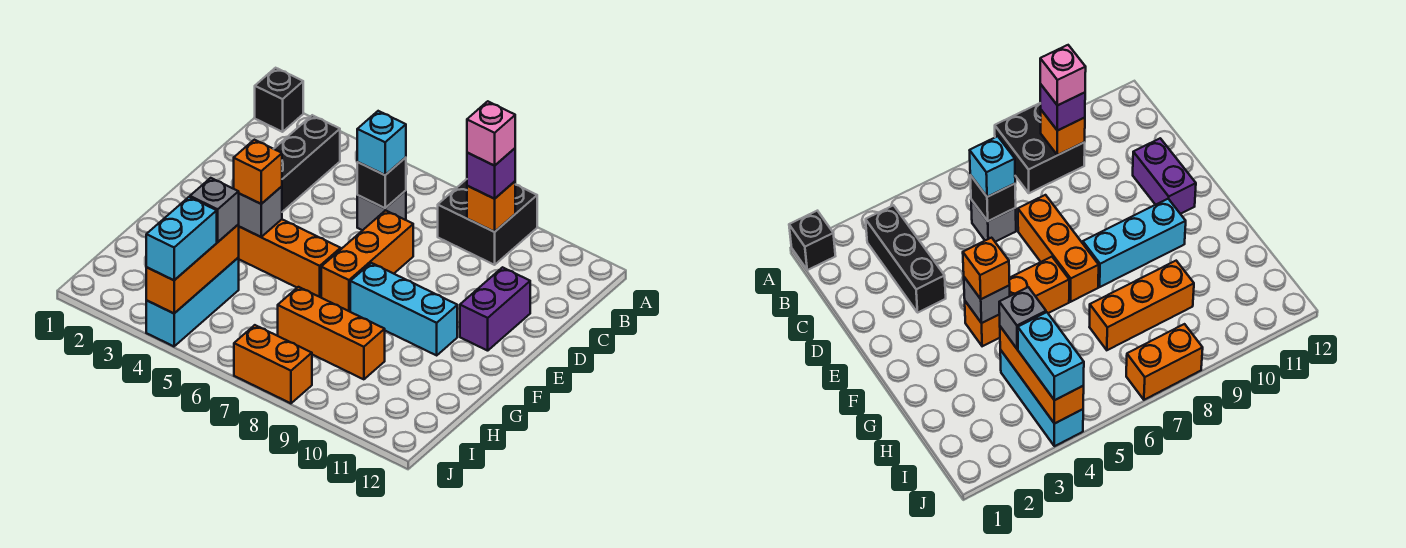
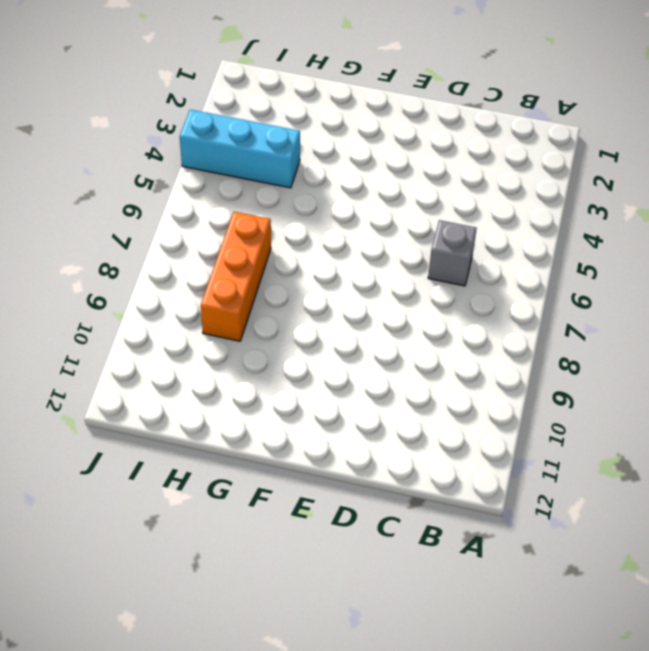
none -> black 1x1 brick [255,68,303,132]
none -> black 2x2 brick [438,179,537,265]
none -> black 1x3 brick [274,115,340,212]

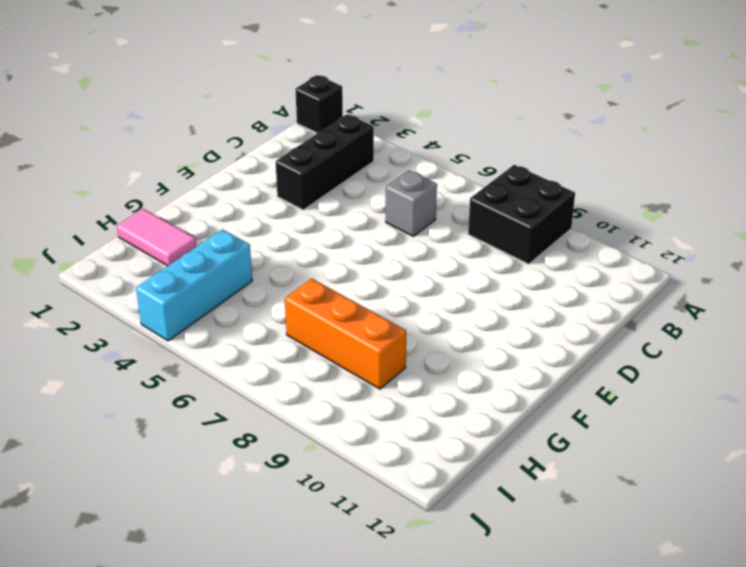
pink 1x2 tile [117,209,196,266] -> none
none -> orange 1x3 brick [321,210,413,312]
none -> purple 1x2 brick [460,267,530,351]
none -> orange 1x3 brick [238,220,341,297]

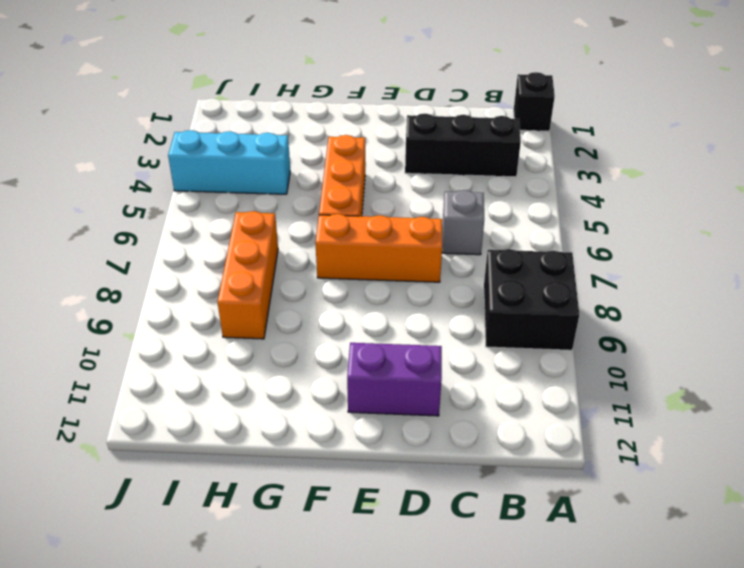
none -> cyan 1x3 brick [350,263,457,355]
none -> orange 1x2 brick [234,325,312,403]
none -> orange 1x1 brick [467,182,515,232]

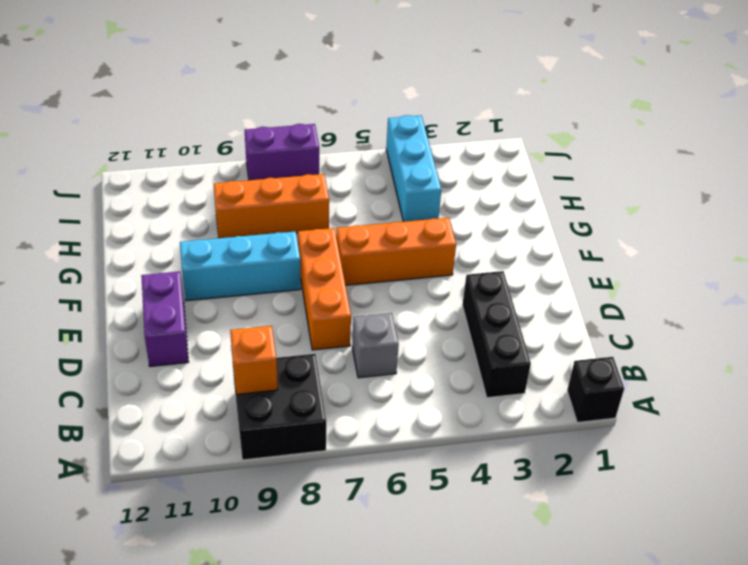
purple 1x2 brick [245,124,319,180] -> orange 1x2 brick [234,325,312,403]
none -> black 1x1 brick [357,157,406,208]
none -> grey 1x1 brick [238,186,282,237]
none -> orange 1x3 brick [146,225,239,313]

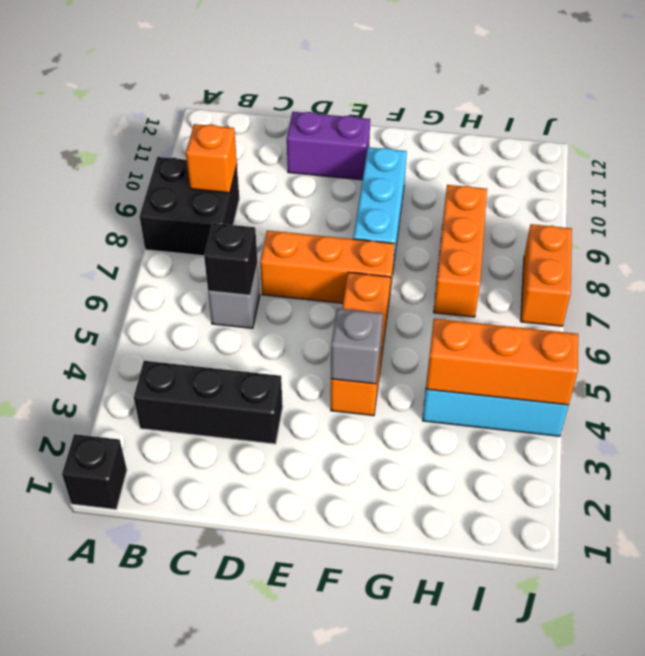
none -> purple 1x1 brick [467,148,515,199]
none -> cyan 1x1 brick [357,111,406,175]
none -> orange 1x1 brick [234,140,282,204]

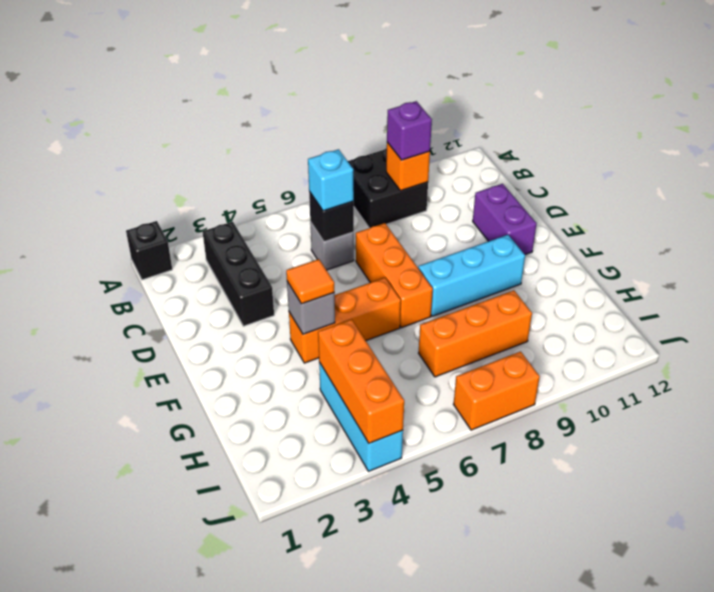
orange 1x1 tile [286,259,334,304] -> orange 1x1 brick [234,140,282,204]
none -> grey 1x1 brick [190,178,239,242]
none -> cyan 1x2 brick [146,197,217,280]
none -> pink 1x1 brick [467,101,515,166]

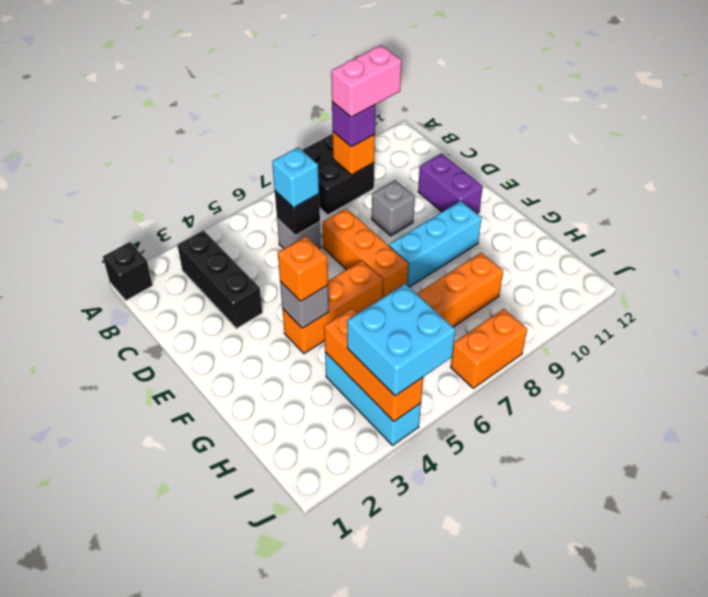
pink 1x2 brick [331,45,402,117] -> pink 1x1 brick [467,101,515,166]
grey 1x1 brick [372,180,415,236] -> grey 1x1 brick moved to [190,178,239,242]
cyan 2x2 brick [347,284,455,396] -> cyan 1x2 brick [146,197,217,280]

